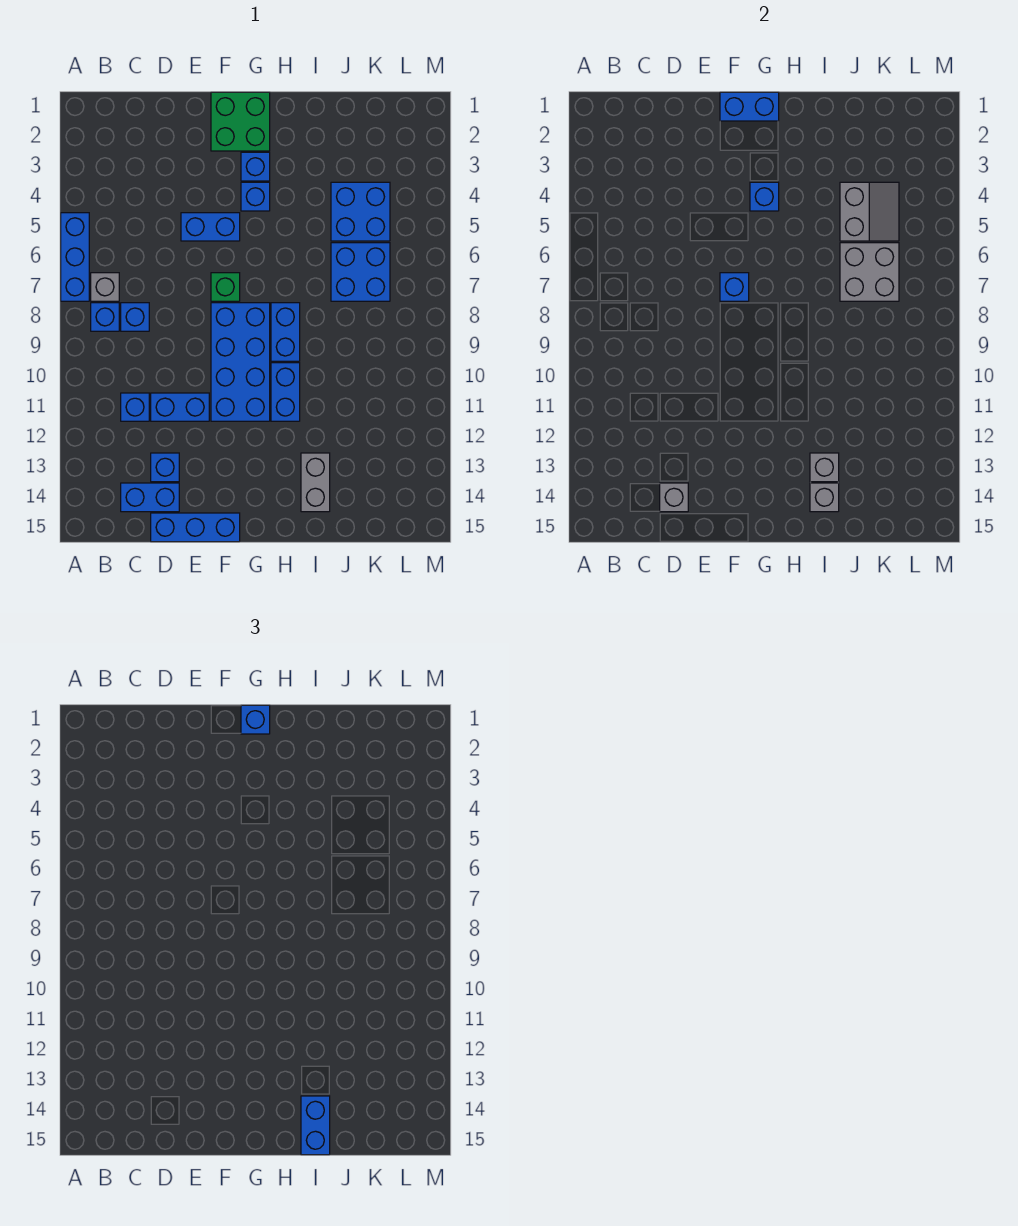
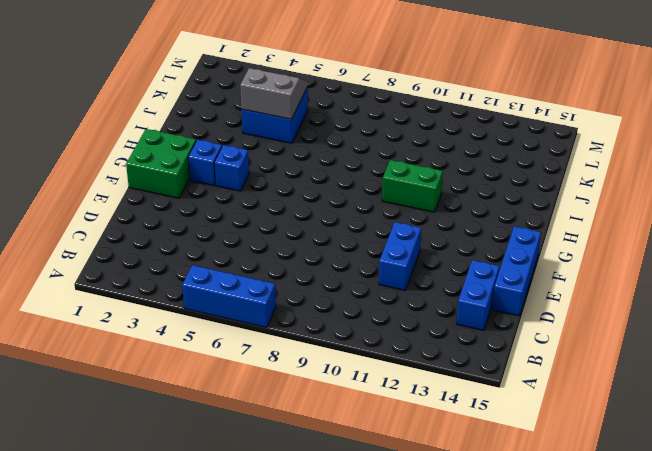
green 1x2 brick [382,160,443,212] -> blue 1x2 brick [271,363,300,421]
none -> grey 1x1 brick [91,273,119,301]
none -> blue 1x1 brick [91,303,119,331]
none -> blue 1x1 brick [121,303,149,331]
none -> blue 1x1 brick [121,393,149,421]

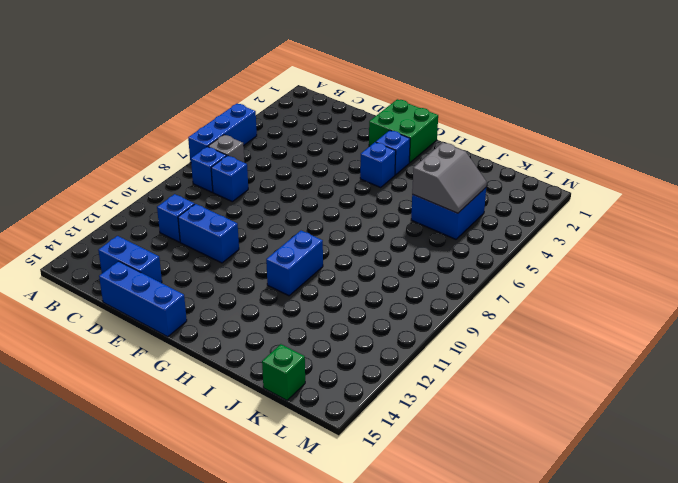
green 1x1 brick [262,344,305,400] -> green 1x1 brick moved to [211,273,240,301]
none -> blue 1x1 brick [151,453,179,482]
none -> blue 1x2 brick [181,213,240,241]
none -> blue 2x4 brick [211,303,270,421]
none -> blue 1x2 brick [271,303,300,361]

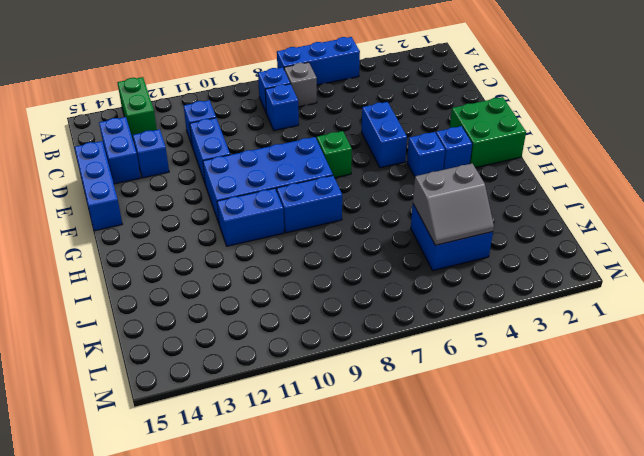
green 1x2 brick [117,77,157,141] -> none
none -> grey 1x2 brick [301,453,330,512]
none -> blue 2x2 brick [331,243,390,301]
none -> grey 1x1 brick [660,483,688,512]
none -> blue 1x2 brick [720,92,779,121]

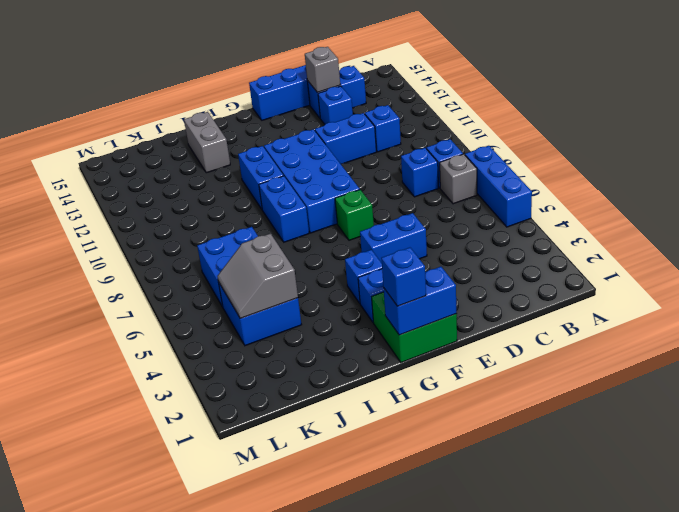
none -> blue 1x1 brick [720,273,749,301]
none -> blue 1x1 brick [750,182,779,211]
none -> grey 1x1 brick [810,453,839,482]
none -> grey 1x1 brick [810,483,839,512]

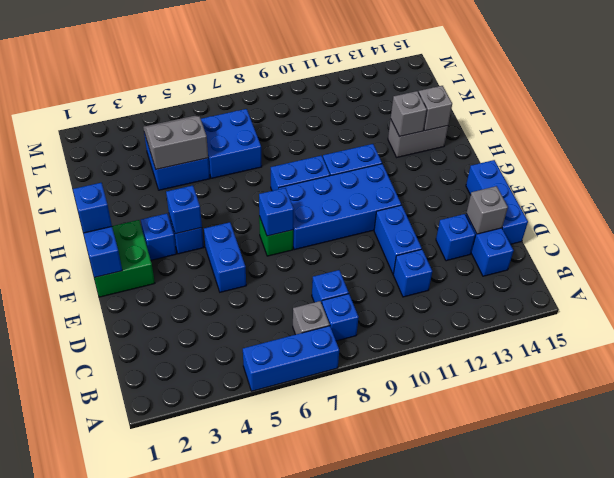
none -> grey 2x2 brick [840,243,899,301]
none -> blue 1x2 brick [301,1096,330,1155]

